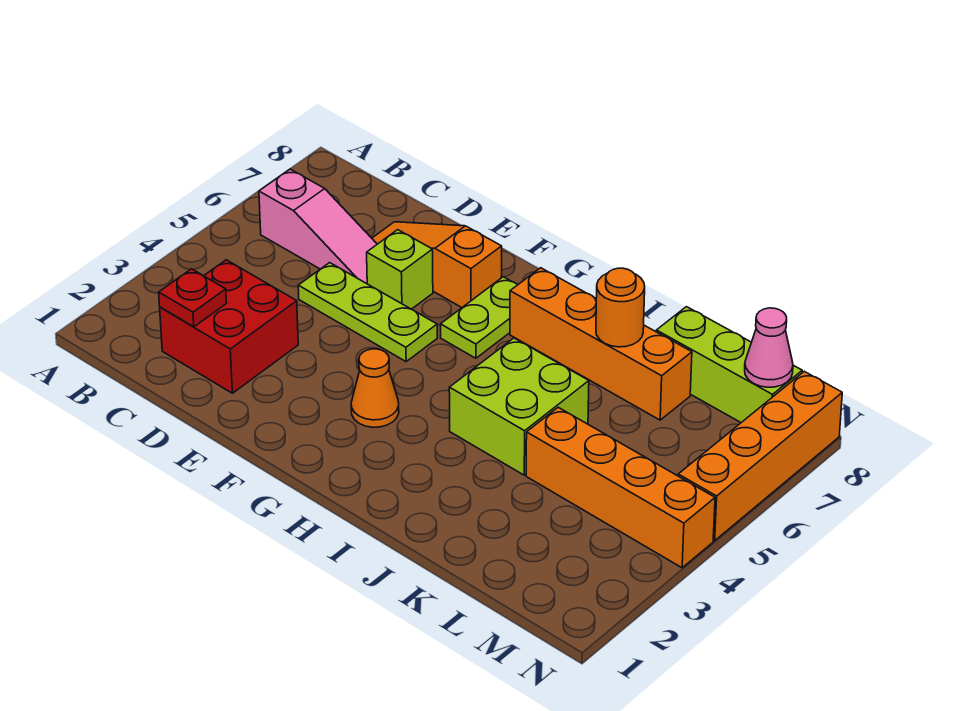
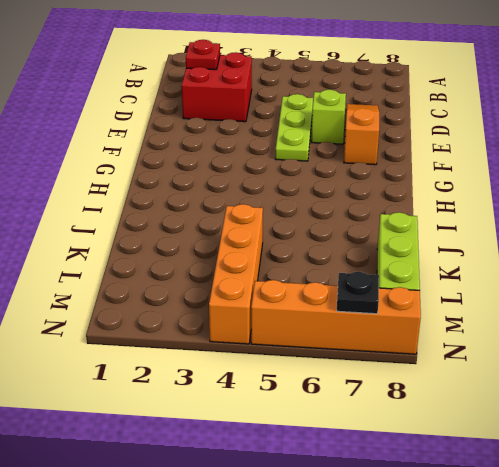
black 1x1 plate [337,272,379,314] -> none
none -> pink 1x3 slope [259,169,377,284]
none -> orange 1x1 cone [351,349,399,427]
none -> lime 1x2 plate [441,277,517,358]

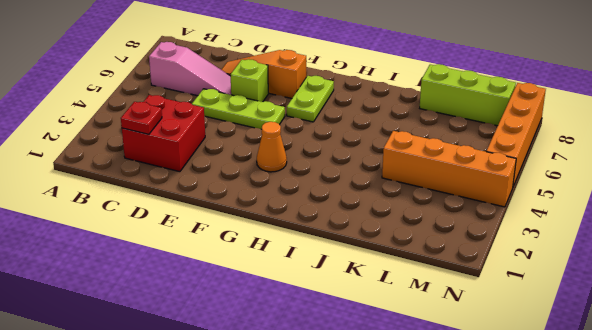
none -> orange 1x4 brick [510,268,692,420]
none -> lime 2x2 brick [449,338,589,475]
none -> orange 1x1 round brick [596,268,645,347]

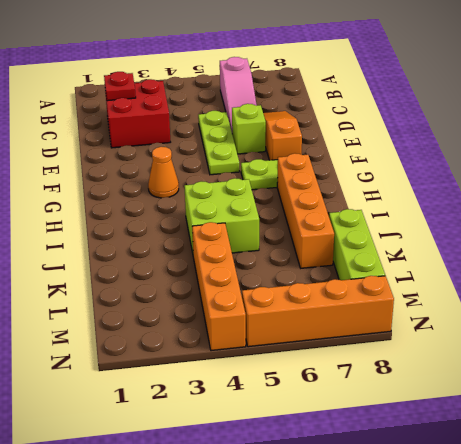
none -> orange 1x1 round brick [596,268,645,347]
none -> pink 1x1 cone [745,308,793,387]

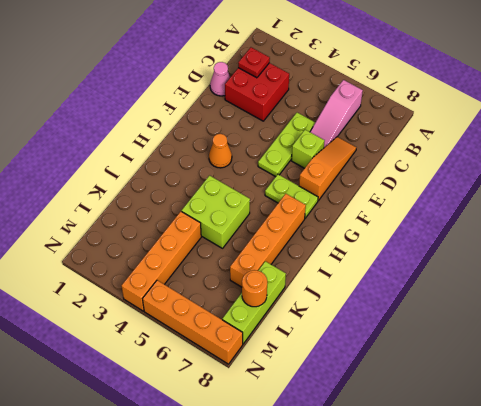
pink 1x1 cone [210,62,230,96] -> pink 1x1 cone moved to [745,308,793,387]
orange 1x1 round brick [242,270,267,307] -> orange 1x1 round brick moved to [596,268,645,347]

